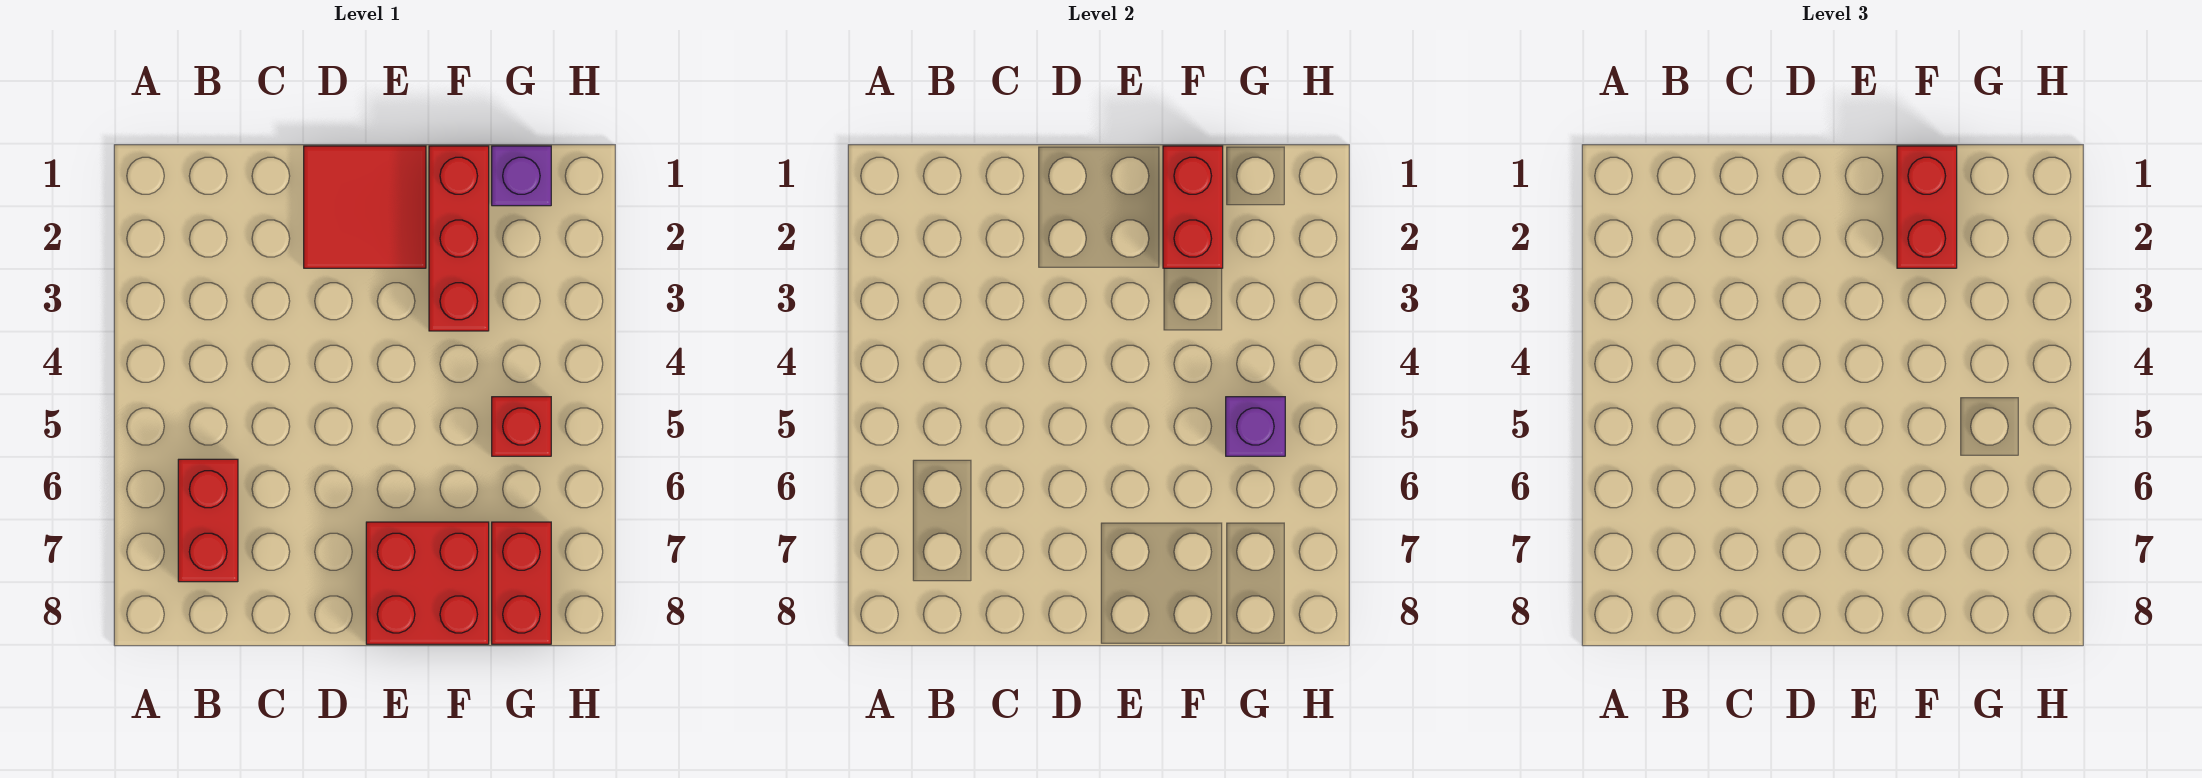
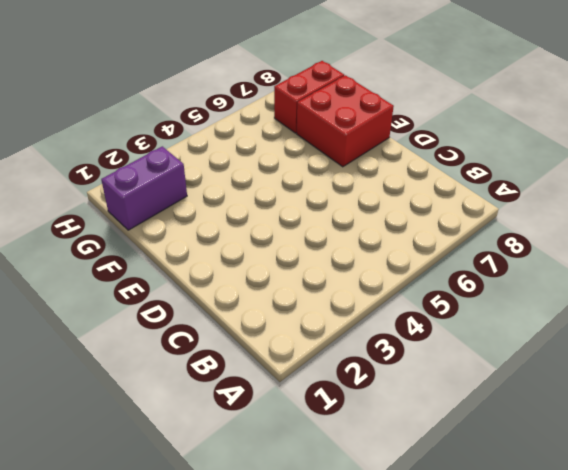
purple 1x2 brick [101,146,187,230] -> purple 1x1 brick [492,146,551,206]
none -> red 1x2 brick [178,459,238,582]
none -> red 2x2 tile [304,146,426,268]

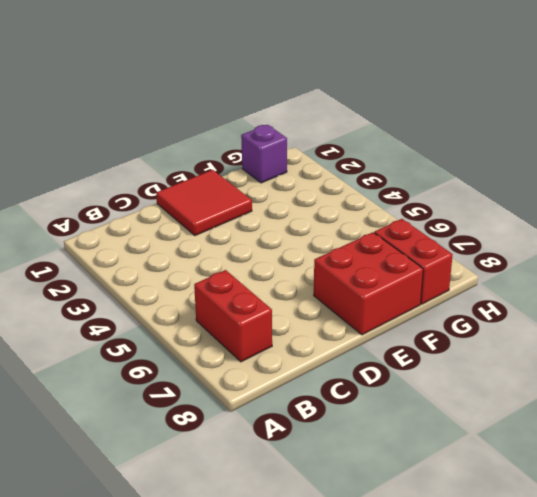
none -> red 1x3 brick [429,146,489,331]
none -> red 1x1 brick [492,397,551,456]

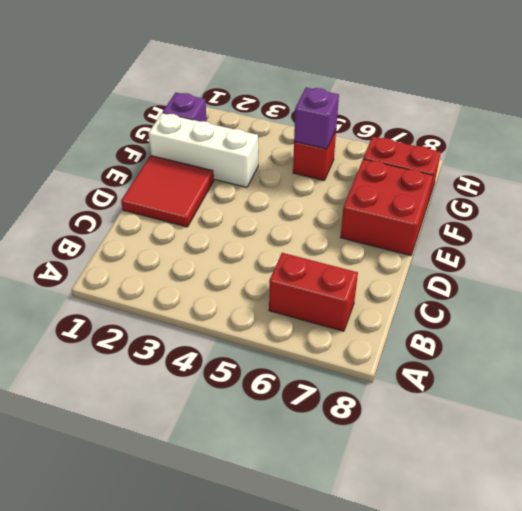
white 1x3 brick [148,113,258,187] -> red 1x3 brick [429,146,489,331]
none -> red 1x2 brick [1163,146,1223,268]
none -> red 1x2 brick [1897,146,1957,268]

